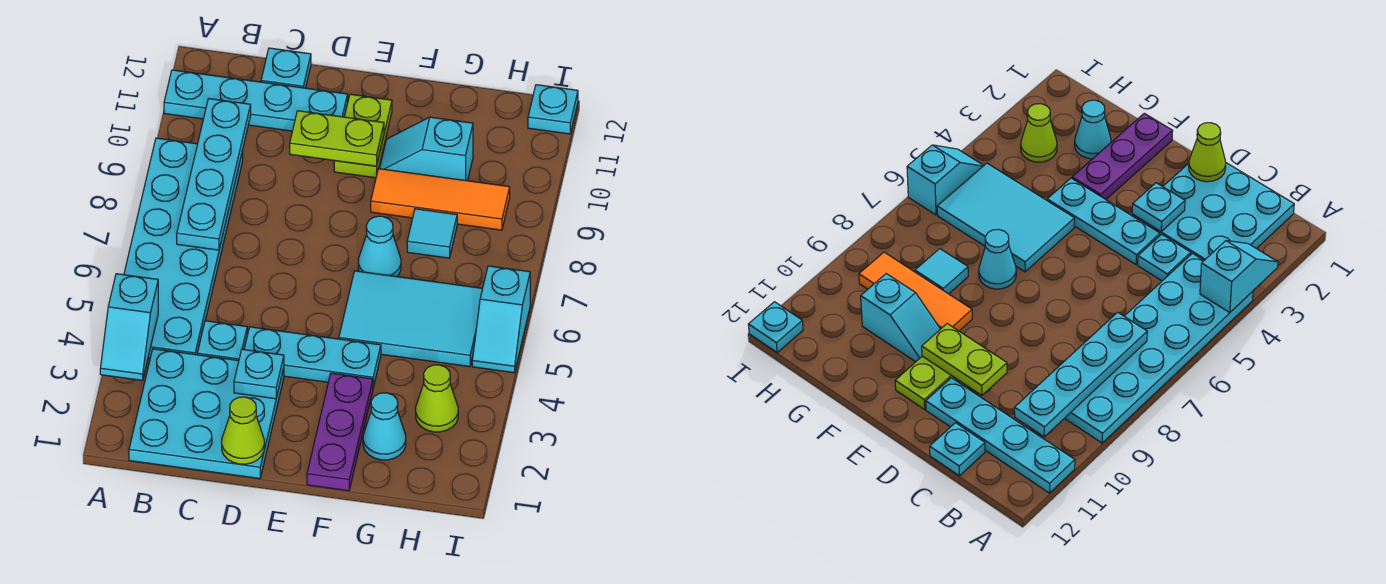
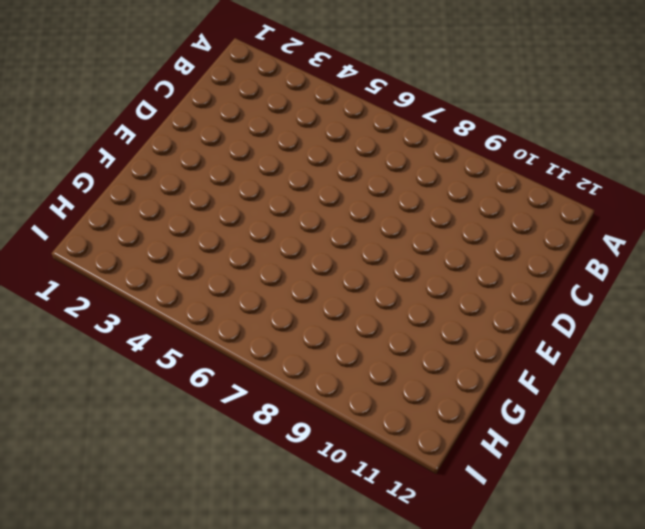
none -> cyan 2x6 plate [124,138,243,358]
none -> cyan 1x4 plate [164,70,348,131]
none -> cyan 3x3 plate [129,349,284,478]

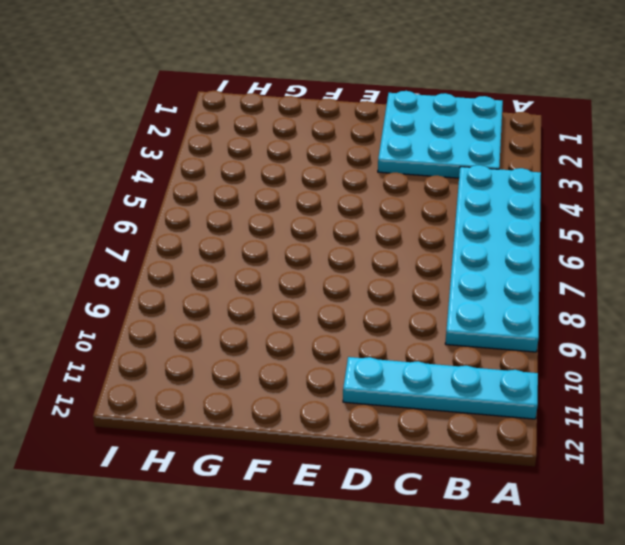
none -> cyan 1x1 plate [197,321,247,360]
none -> cyan 1x1 plate [261,48,311,88]
none -> cyan 1x3 plate [244,327,381,387]

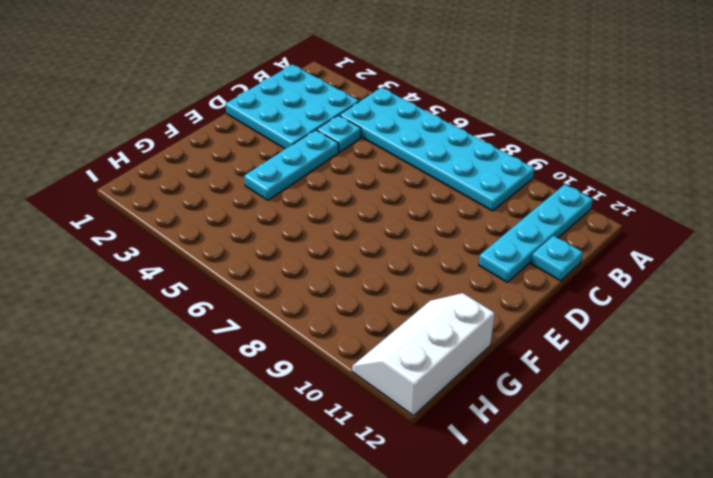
white 2x3 slope [352,293,495,416] -> cyan 1x1 plate [528,85,578,134]
none -> lime 1x2 plate [334,94,392,178]
none -> purple 1x3 plate [307,373,373,491]
none -> cyan 2x3 tile [339,271,483,367]

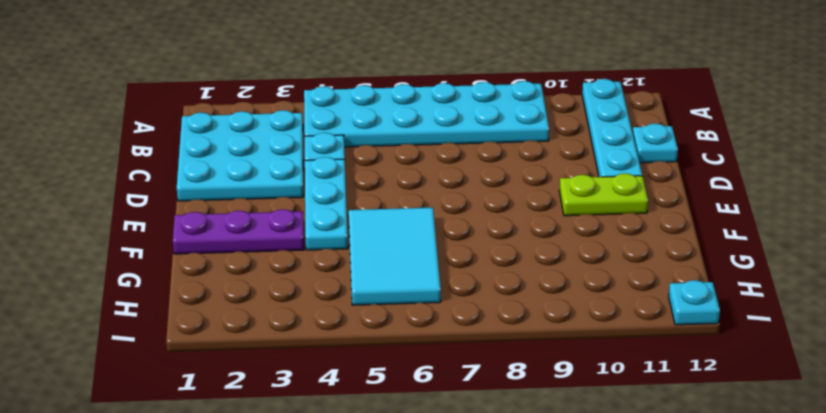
none -> cyan 1x1 cone [358,216,401,277]
none -> orange 1x3 tile [371,169,510,230]
none -> cyan 1x2 slope [379,117,473,181]

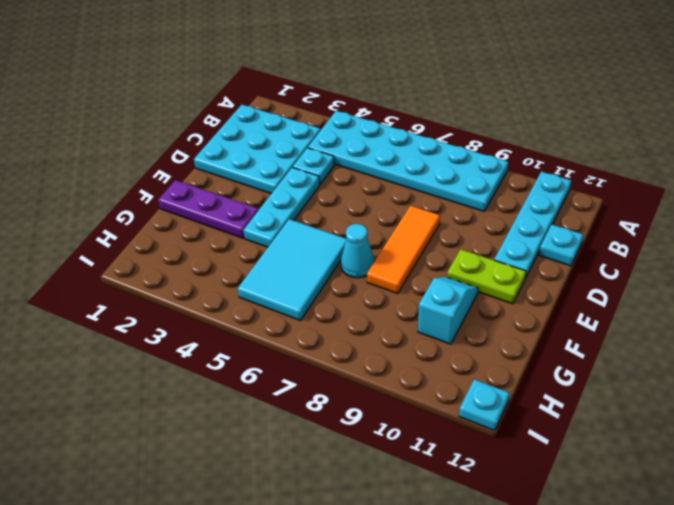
orange 1x3 tile [367,206,440,294] -> orange 1x3 tile moved to [371,169,510,230]
none -> cyan 1x1 cone [363,393,406,460]
none -> cyan 1x1 tile [407,209,457,258]
none -> lime 1x1 cone [416,365,458,432]

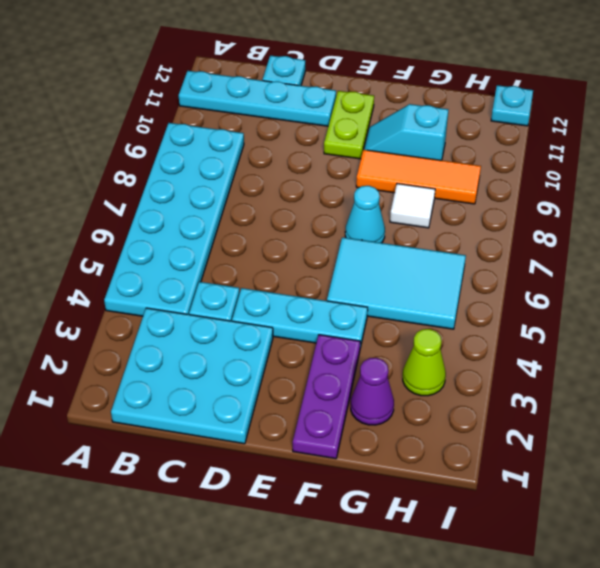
purple 1x1 cone [351,358,394,425] -> cyan 1x1 cone [363,393,406,460]
white 1x1 tile [390,184,435,228] -> cyan 1x1 tile [407,209,457,258]
none -> cyan 1x2 slope [472,266,530,373]
none -> cyan 1x2 slope [100,274,158,380]
none -> cyan 1x4 plate [177,99,251,250]

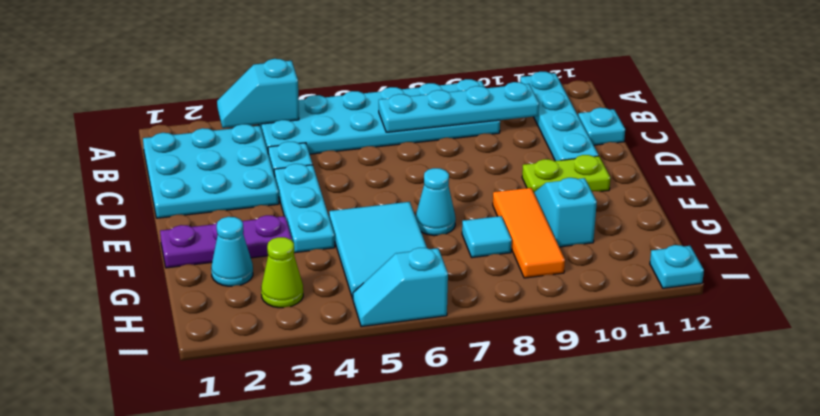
none -> lime 1x1 cone [222,397,264,464]
none -> cyan 1x1 plate [234,349,284,399]
none -> lime 1x2 plate [290,111,384,166]

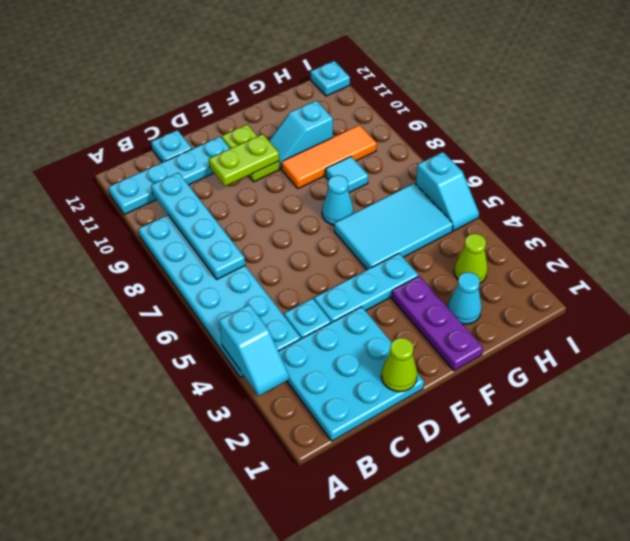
none -> cyan 1x1 plate [234,349,284,399]

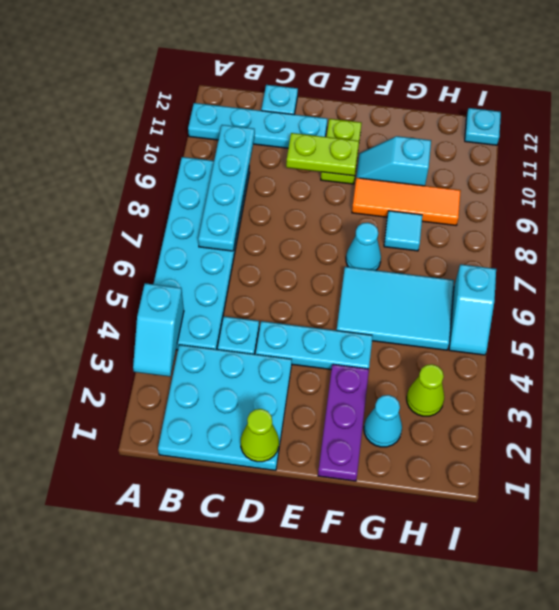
none -> cyan 1x1 plate [234,349,284,399]

